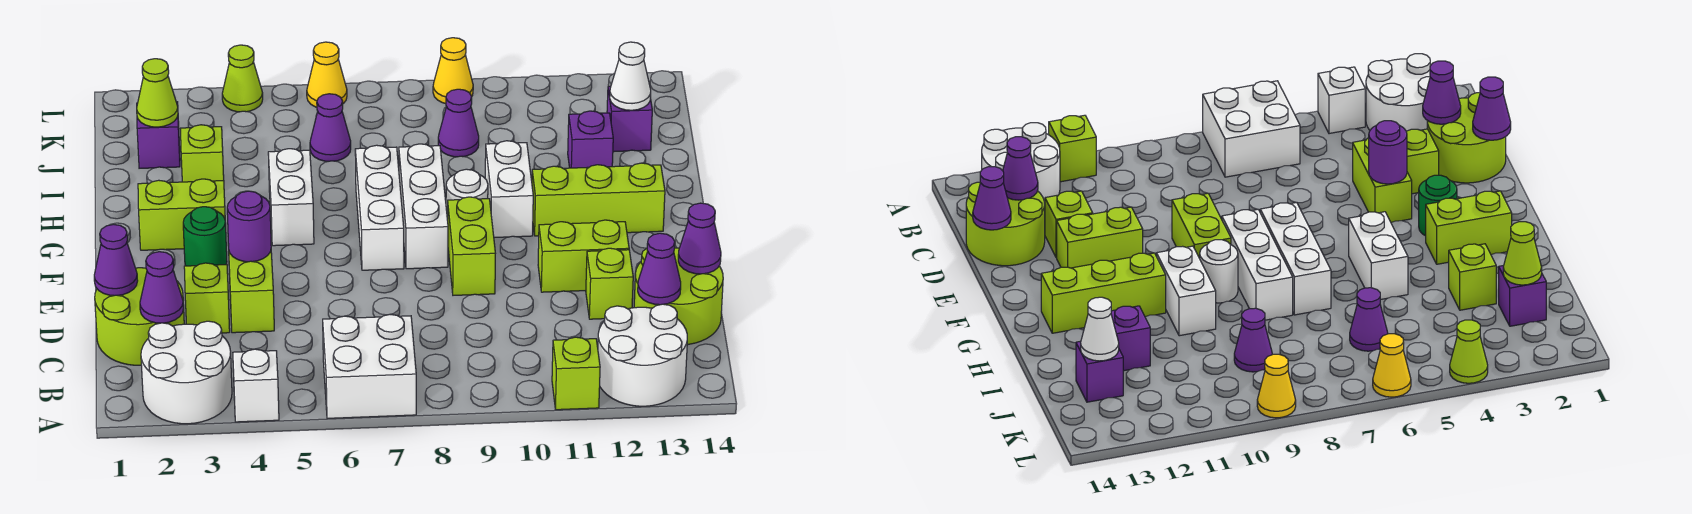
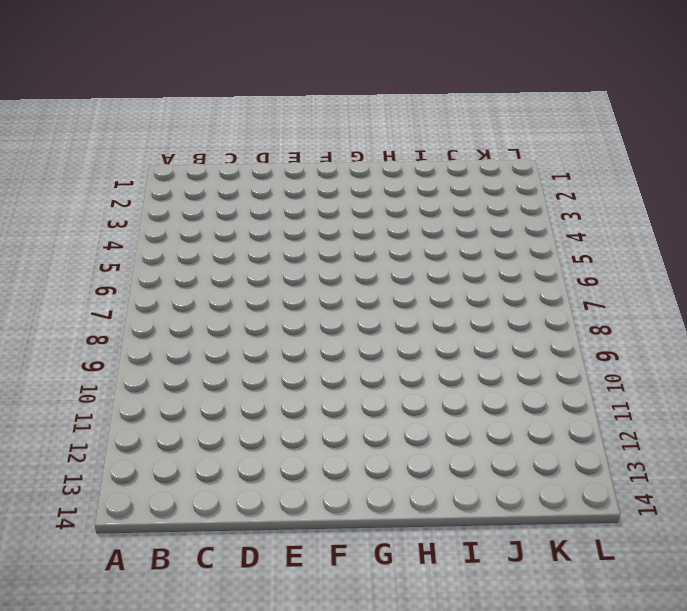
none -> white 2x2 round brick [141,321,232,424]
none -> white 1x1 brick [233,349,279,422]
none -> white 2x2 brick [323,314,416,418]
none -> lime 1x1 brick [552,337,600,410]

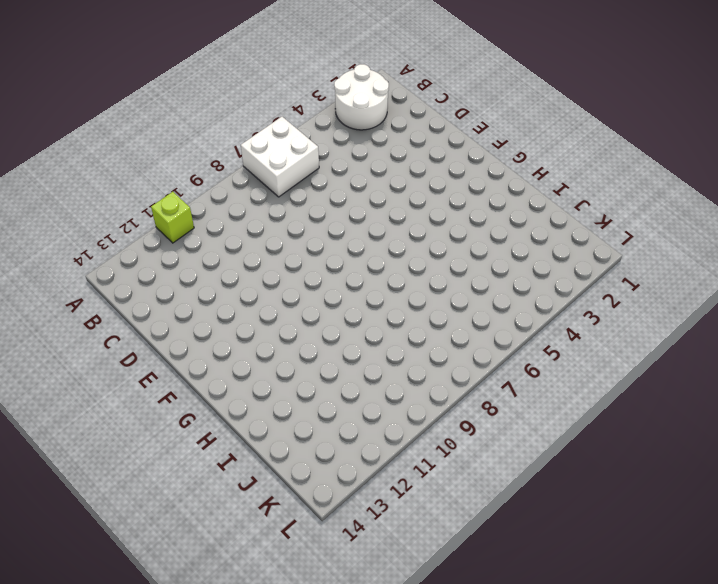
none -> white 1x1 brick [233,349,279,422]
none -> white 2x2 round brick [598,304,687,406]
none -> lime 2x2 round brick [95,268,184,365]
none -> lime 2x2 round brick [634,248,723,345]

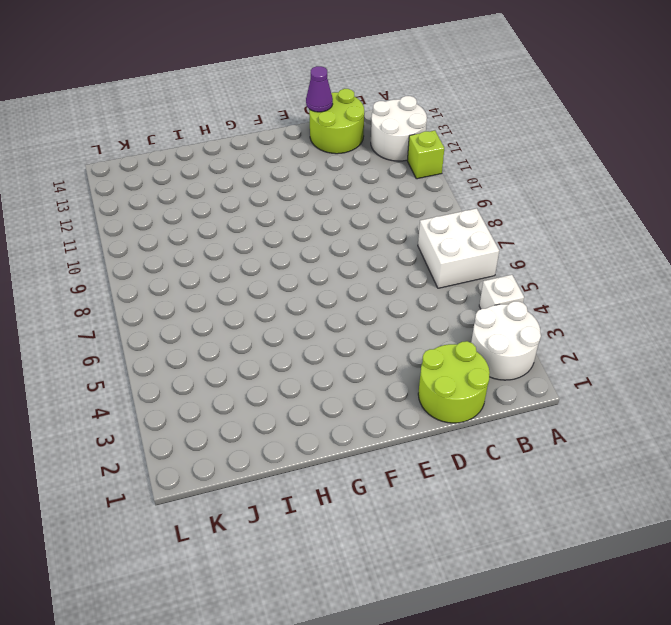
none -> lime 1x1 brick [184,263,230,333]
none -> lime 1x2 brick [228,245,274,333]
none -> lime 1x1 brick [586,248,633,319]
none -> lime 1x2 brick [448,197,495,295]

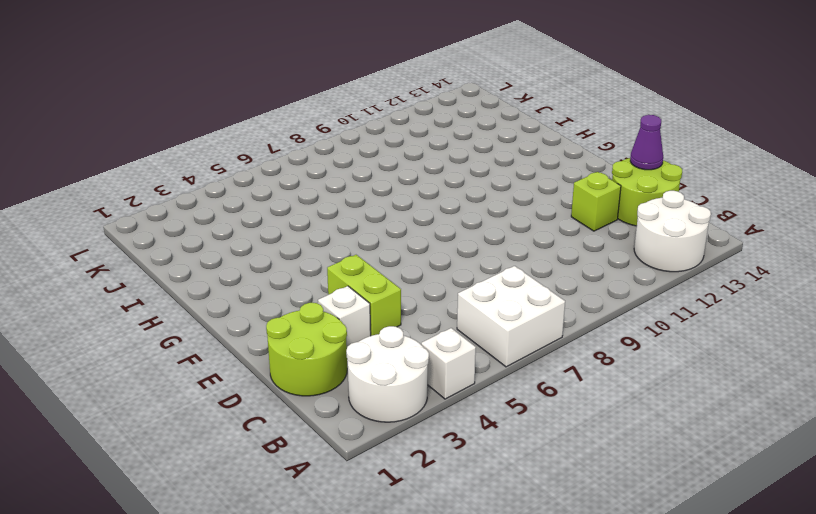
white 1x1 brick [318,286,371,347] -> lime 1x1 brick [184,263,230,333]
none -> lime 1x1 brick [552,337,600,410]
none -> lime 1x2 brick [448,197,495,295]
none -> lime 1x2 brick [538,220,629,292]
none -> green 1x1 round brick [183,207,227,266]

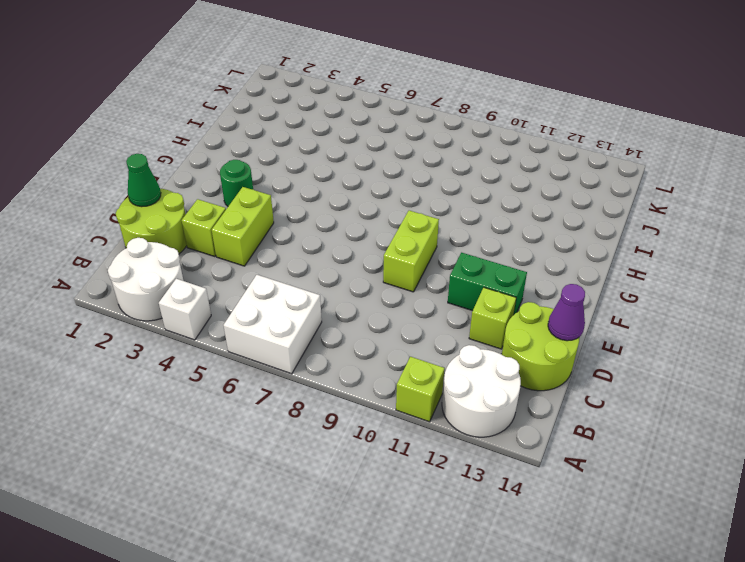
green 1x1 cone [126,154,161,207] -> purple 1x1 cone [94,224,138,296]
green 1x2 brick [448,253,527,314] -> lime 1x2 brick [538,220,629,292]
none -> white 1x3 brick [355,145,404,270]
none -> white 1x3 brick [399,144,448,269]
none -> lime 1x2 brick [138,179,225,250]
none -> white 1x2 brick [268,149,314,246]

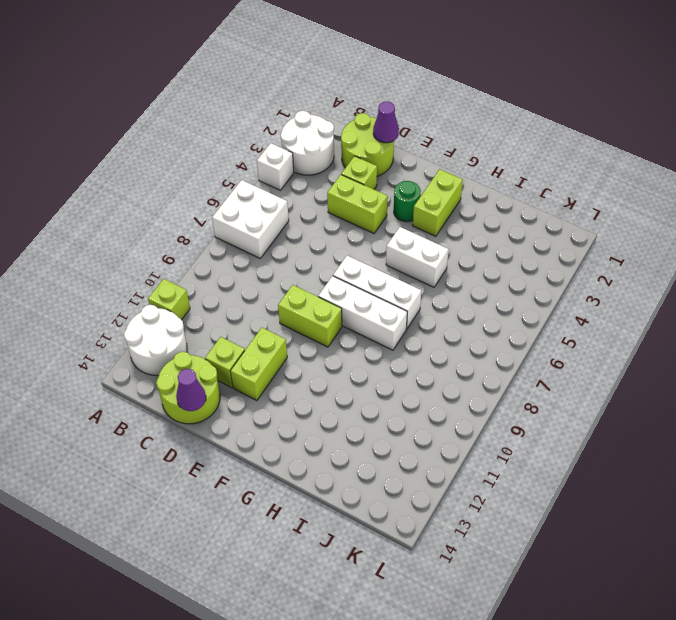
none -> white 1x1 round brick [446,169,488,220]
none -> white 1x2 brick [485,141,533,238]
none -> lime 1x3 brick [532,163,665,236]
none -> lime 1x1 brick [180,125,224,182]

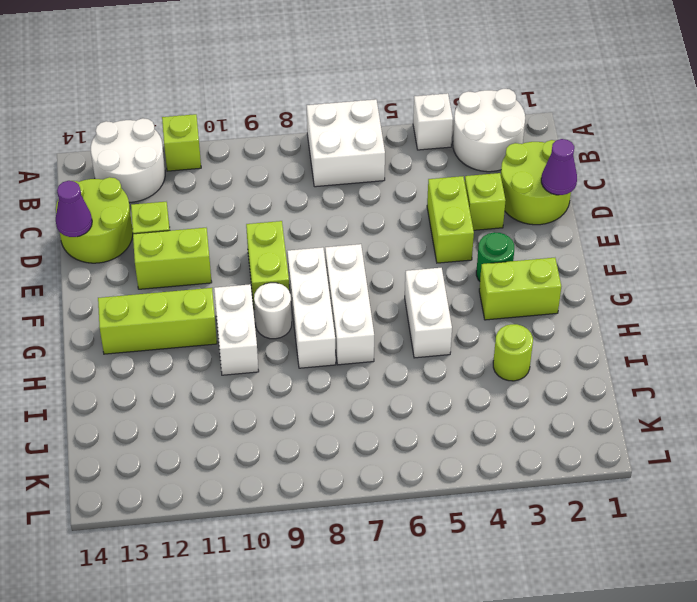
lime 1x1 round brick [493,324,533,381] -> lime 1x1 brick [180,125,224,182]
none -> purple 1x1 brick [568,111,613,168]
none -> purple 1x1 brick [137,102,180,168]
none -> purple 1x1 cone [310,94,351,161]
none -> purple 1x1 cone [438,89,479,157]

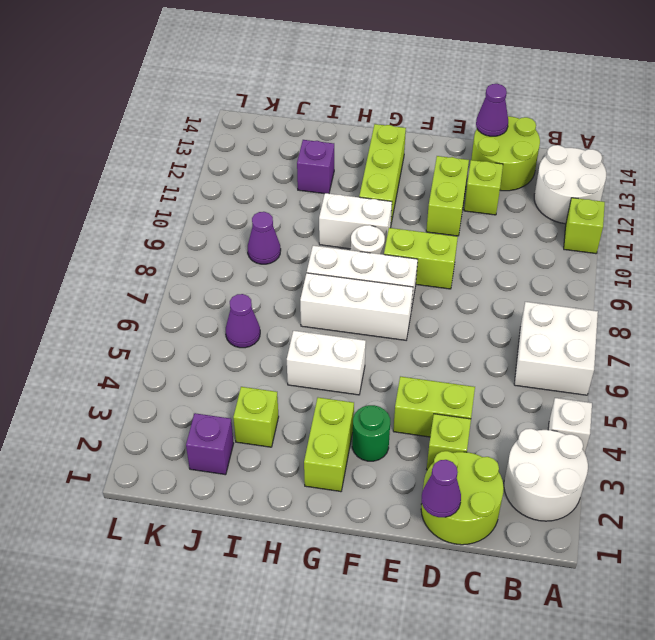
none -> purple 1x1 brick [607,86,652,152]
none -> lime 1x1 cone [222,45,263,112]
none -> yellow 1x1 cone [307,42,347,107]
none -> yellow 1x1 cone [433,38,473,104]

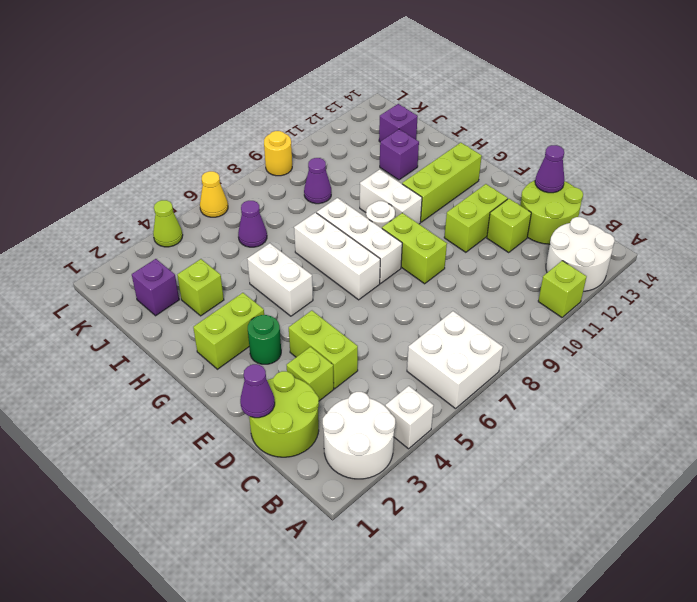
yellow 1x1 round brick [264,131,292,176] -> yellow 1x1 cone [433,38,473,104]
none -> purple 1x1 cone [140,252,183,323]
none -> purple 1x1 cone [638,233,681,305]
none -> purple 1x1 round brick [227,191,271,262]
none -> lime 1x1 cone [137,59,178,127]

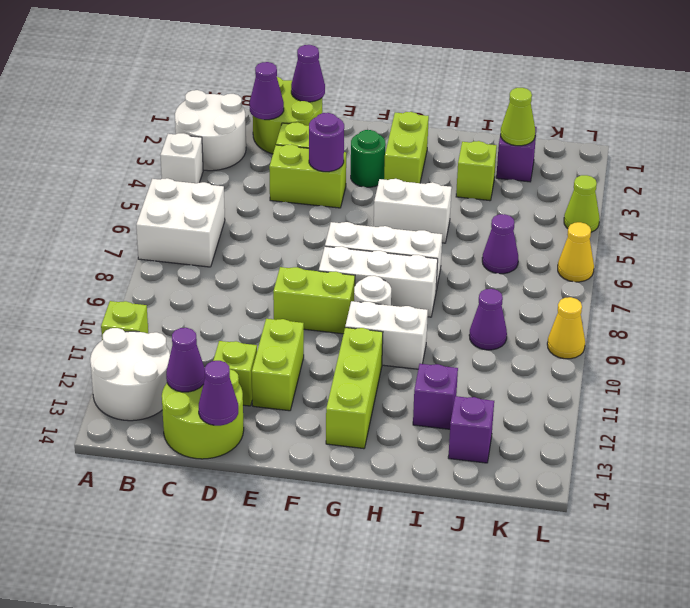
none -> white 1x1 cone [610,42,651,110]

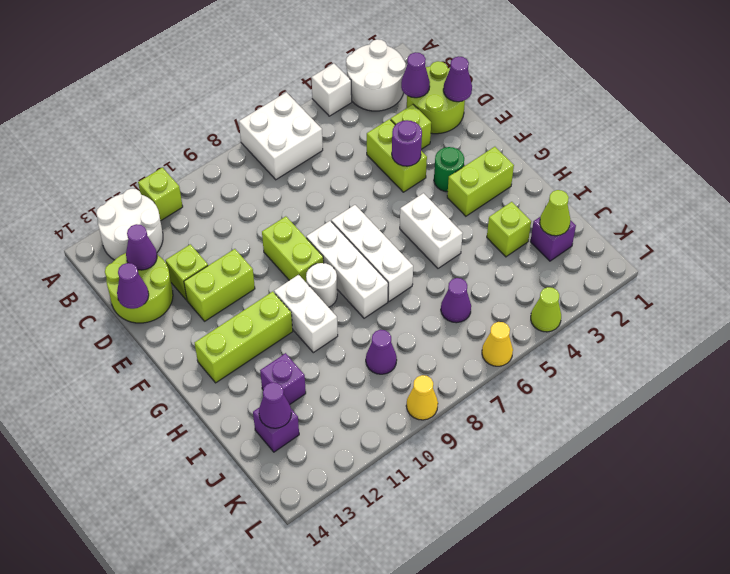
purple 1x1 cone [259,382,291,428] -> white 1x1 cone [610,42,651,110]

